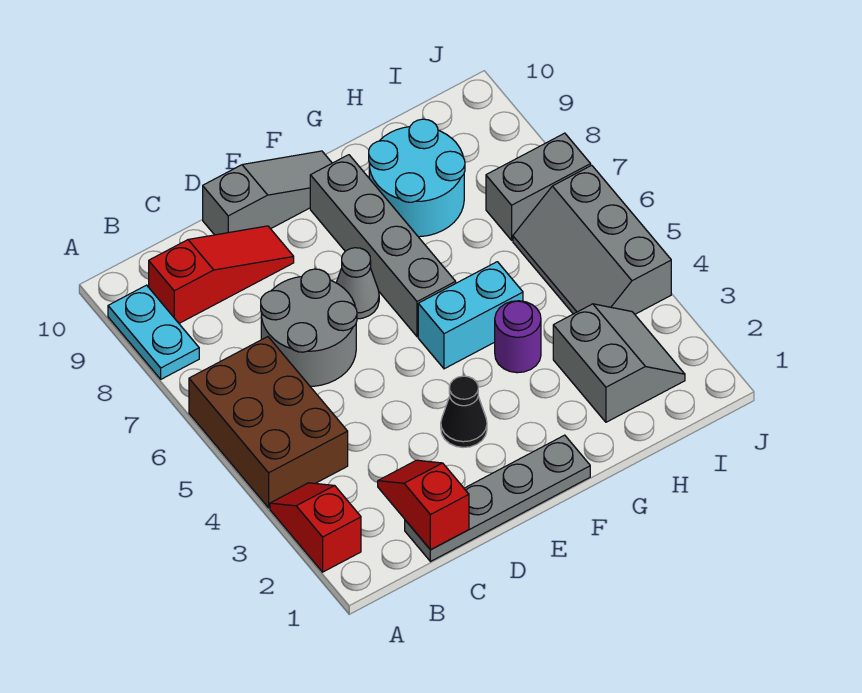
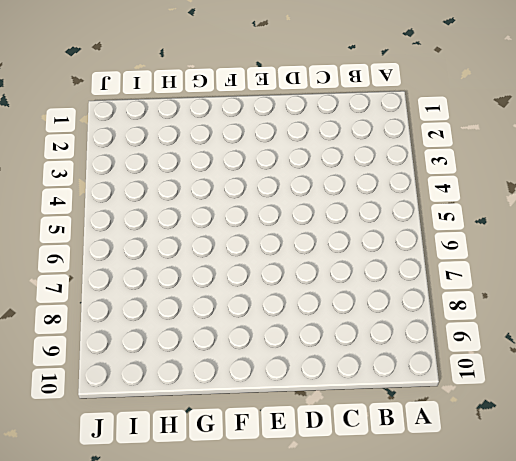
none -> red 1x2 slope [270,483,361,572]
none -> brown 2x3 brick [189,337,348,508]
none -> cyan 1x2 plate [108,285,199,379]

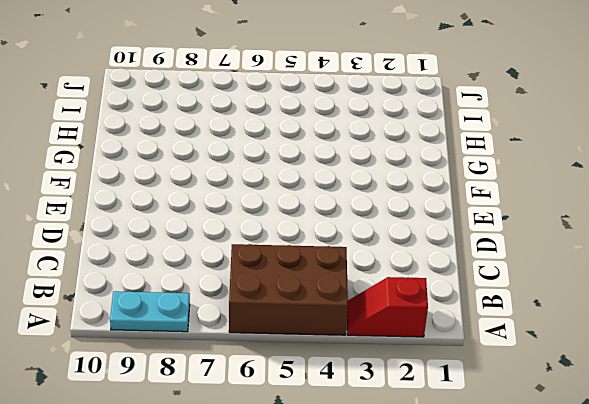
none -> red 1x3 slope [149,226,294,323]
none -> grey 1x4 plate [405,435,590,562]
none -> grey 2x2 round brick [261,269,357,386]

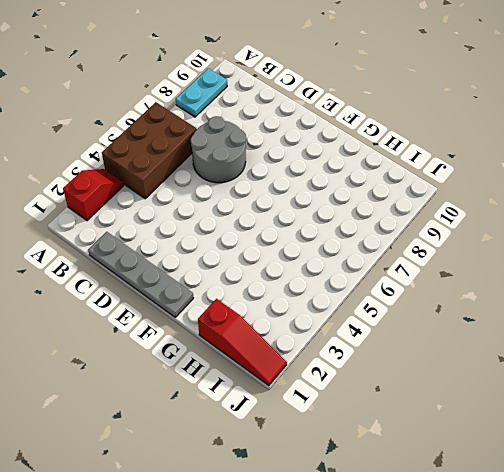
red 1x3 slope [198,299,287,386] -> red 1x3 slope moved to [149,226,294,323]
none -> grey 1x3 slope [203,151,332,235]
none -> black 1x1 cone [441,376,487,447]
none -> grey 1x1 cone [336,248,379,319]

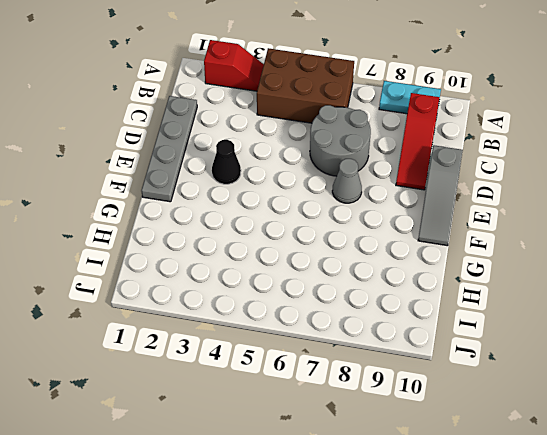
none -> cyan 1x2 brick [418,262,523,369]
none -> grey 1x4 brick [310,155,456,337]
none -> purple 1x1 round brick [495,301,541,373]

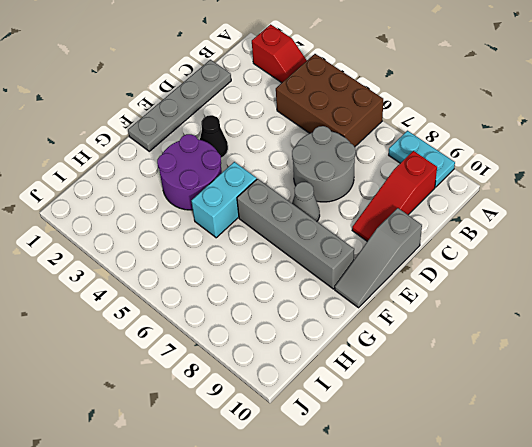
purple 2x2 round brick [157,134,222,210] -> purple 1x1 round brick [495,301,541,373]
none -> cyan 2x2 round brick [369,119,465,237]
none -> grey 2x2 slope [553,304,685,422]
none -> grey 2x3 slope [513,165,671,314]

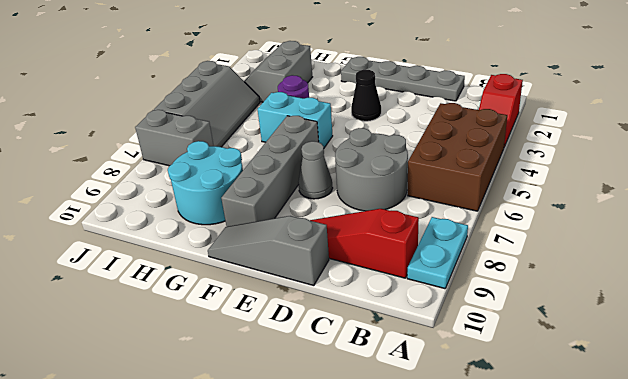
none -> red 1x2 slope [378,460,469,550]

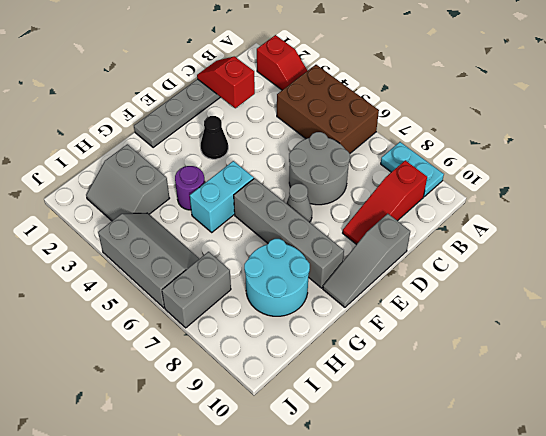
red 1x2 slope [197,56,255,108] -> red 1x2 slope turned to [378,460,469,550]

